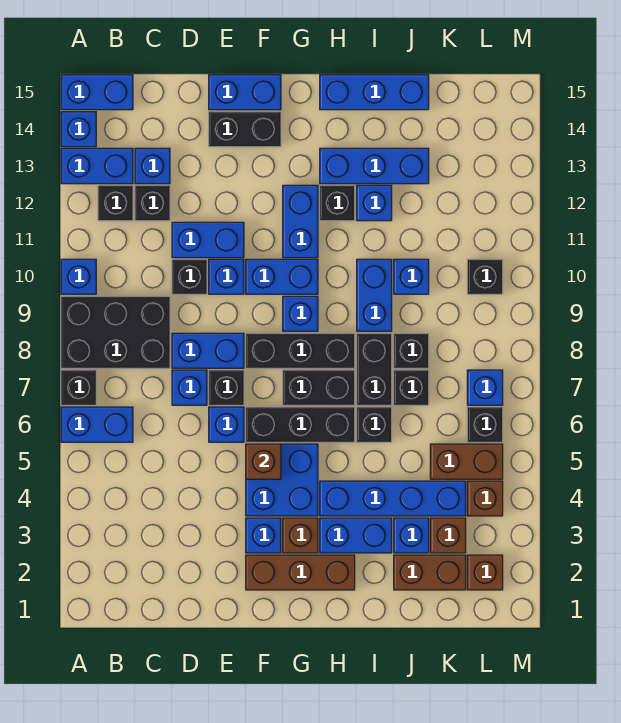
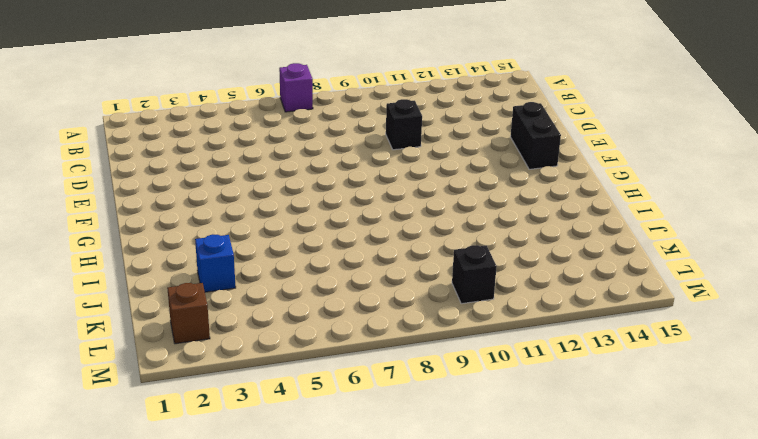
purple 1x1 brick [279,63,313,112] -> black 1x1 brick [61,370,96,405]
none -> blue 1x2 brick [61,407,133,442]
none -> black 2x3 brick [61,296,170,368]
none -> blue 1x1 brick [61,259,96,294]
none -> blue 1x2 brick [61,148,133,184]

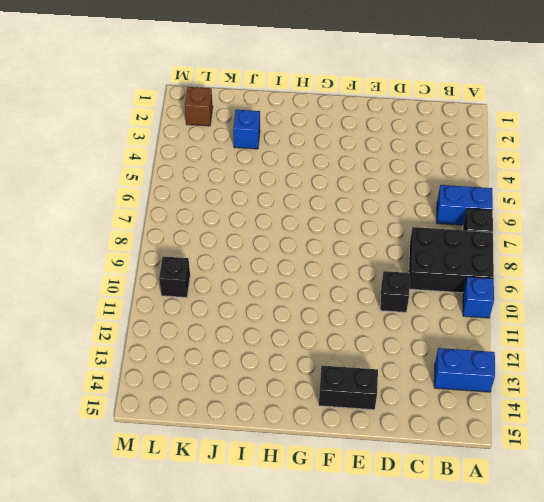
none -> blue 1x1 brick [61,112,96,147]
none -> blue 1x2 brick [61,75,133,110]
none -> black 1x1 brick [98,185,133,221]
none -> black 1x1 brick [135,185,170,221]

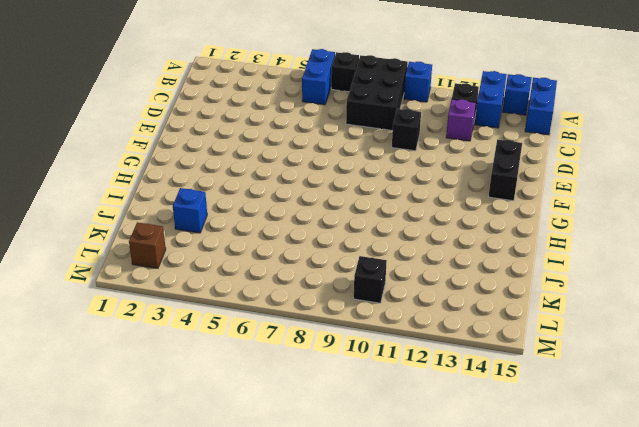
purple 1x1 brick [446,99,476,141] -> black 1x1 brick [135,185,170,221]
none -> blue 1x1 brick [135,148,170,184]
none -> blue 1x1 brick [172,370,207,405]
none -> blue 1x2 brick [172,333,244,368]
none -> blue 1x2 brick [172,222,244,258]

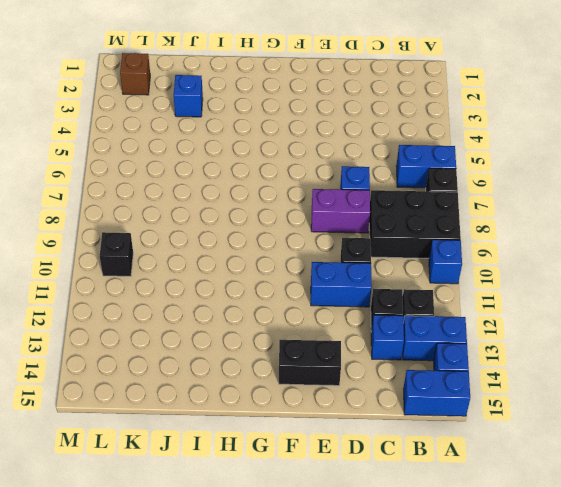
purple 1x2 brick [311,189,370,233] -> blue 1x2 brick [172,333,244,368]
none -> blue 1x1 brick [209,407,244,442]
none -> black 1x1 brick [209,370,244,405]
none -> blue 1x1 brick [209,259,244,294]
none -> blue 1x2 brick [209,75,281,110]

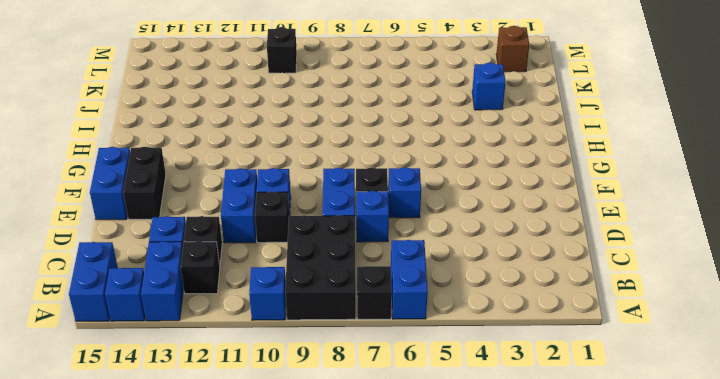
none -> brown 1x3 brick [246,555,355,590]
none -> blue 1x1 brick [246,518,281,553]
none -> blue 2x2 brick [246,444,318,516]
none -> black 1x3 brick [246,407,355,442]

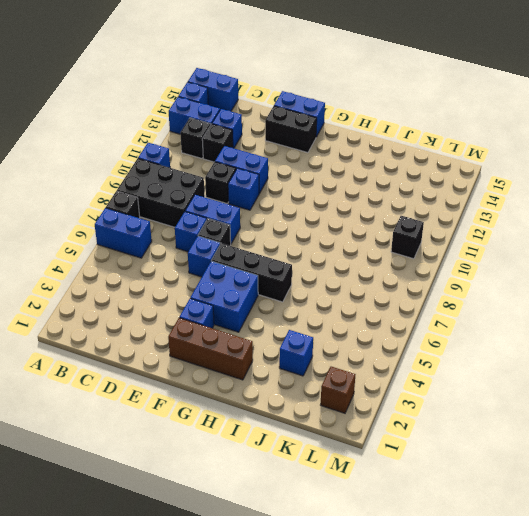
none -> black 1x3 brick [246,333,355,368]
none -> blue 1x2 brick [246,259,318,294]
none -> brown 1x1 brick [283,518,318,553]
none -> black 1x2 brick [283,370,355,405]

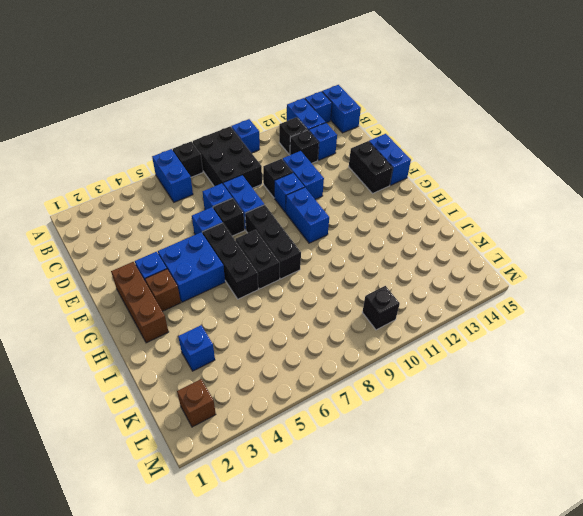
none -> blue 1x1 brick [283,296,318,331]
none -> blue 1x2 brick [283,185,318,258]
none -> blue 1x2 brick [320,518,392,553]
none -> blue 1x4 brick [320,481,466,516]

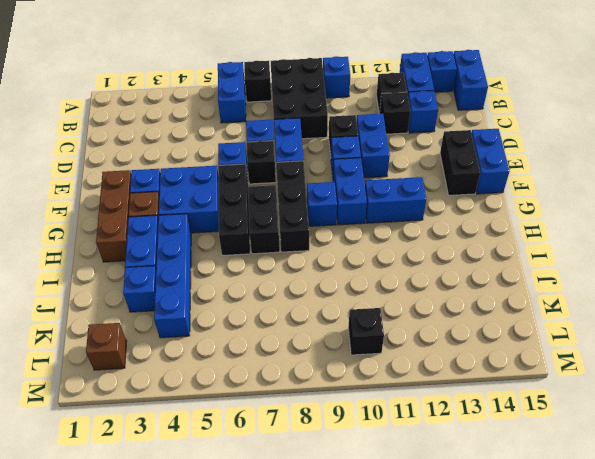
none -> black 1x1 brick [320,185,355,221]
none -> blue 1x3 brick [320,148,429,184]
none -> blue 1x3 brick [320,75,429,110]
none -> black 1x1 brick [357,407,392,442]

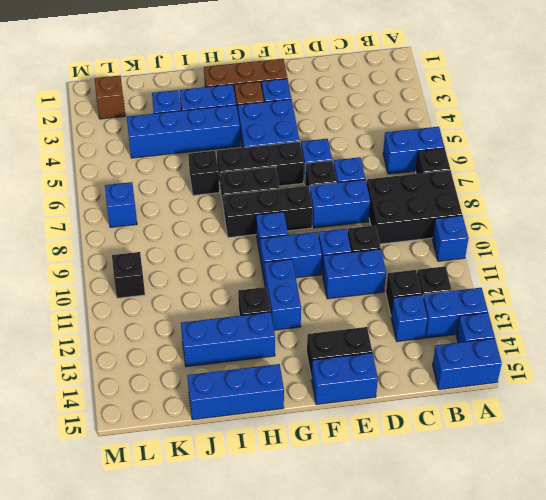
none -> black 1x2 brick [357,333,392,405]
none -> blue 1x2 brick [357,259,392,331]
none -> blue 1x1 brick [357,185,392,221]
none -> brown 1x2 brick [394,555,466,590]

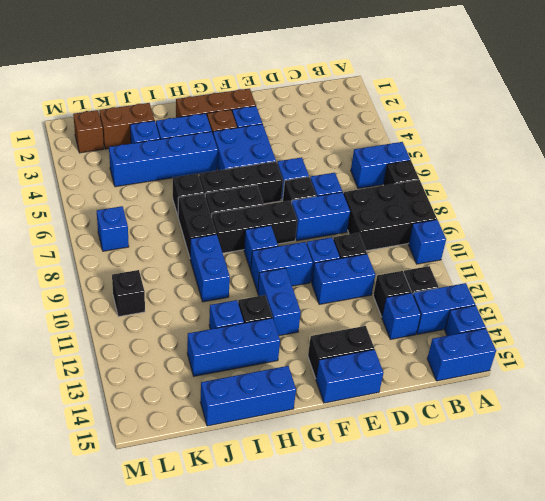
none -> black 1x1 brick [394,370,429,405]
none -> black 1x1 brick [394,333,429,368]
none -> blue 1x1 brick [394,259,429,294]
none -> brown 1x1 brick [430,518,466,553]

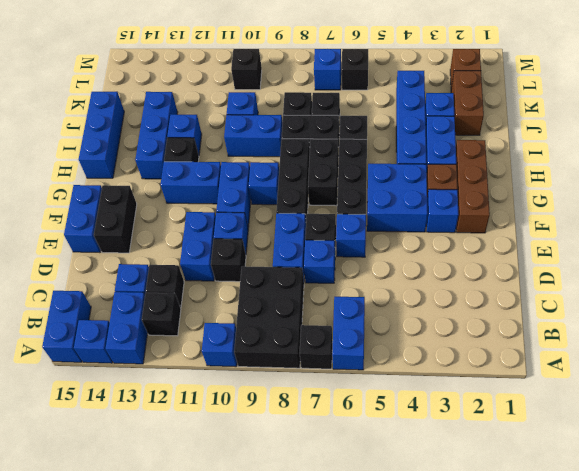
none -> brown 1x1 brick [430,518,466,553]
none -> brown 1x2 brick [430,444,503,479]
none -> brown 1x1 brick [467,481,503,516]
none -> brown 1x1 brick [246,444,281,479]

